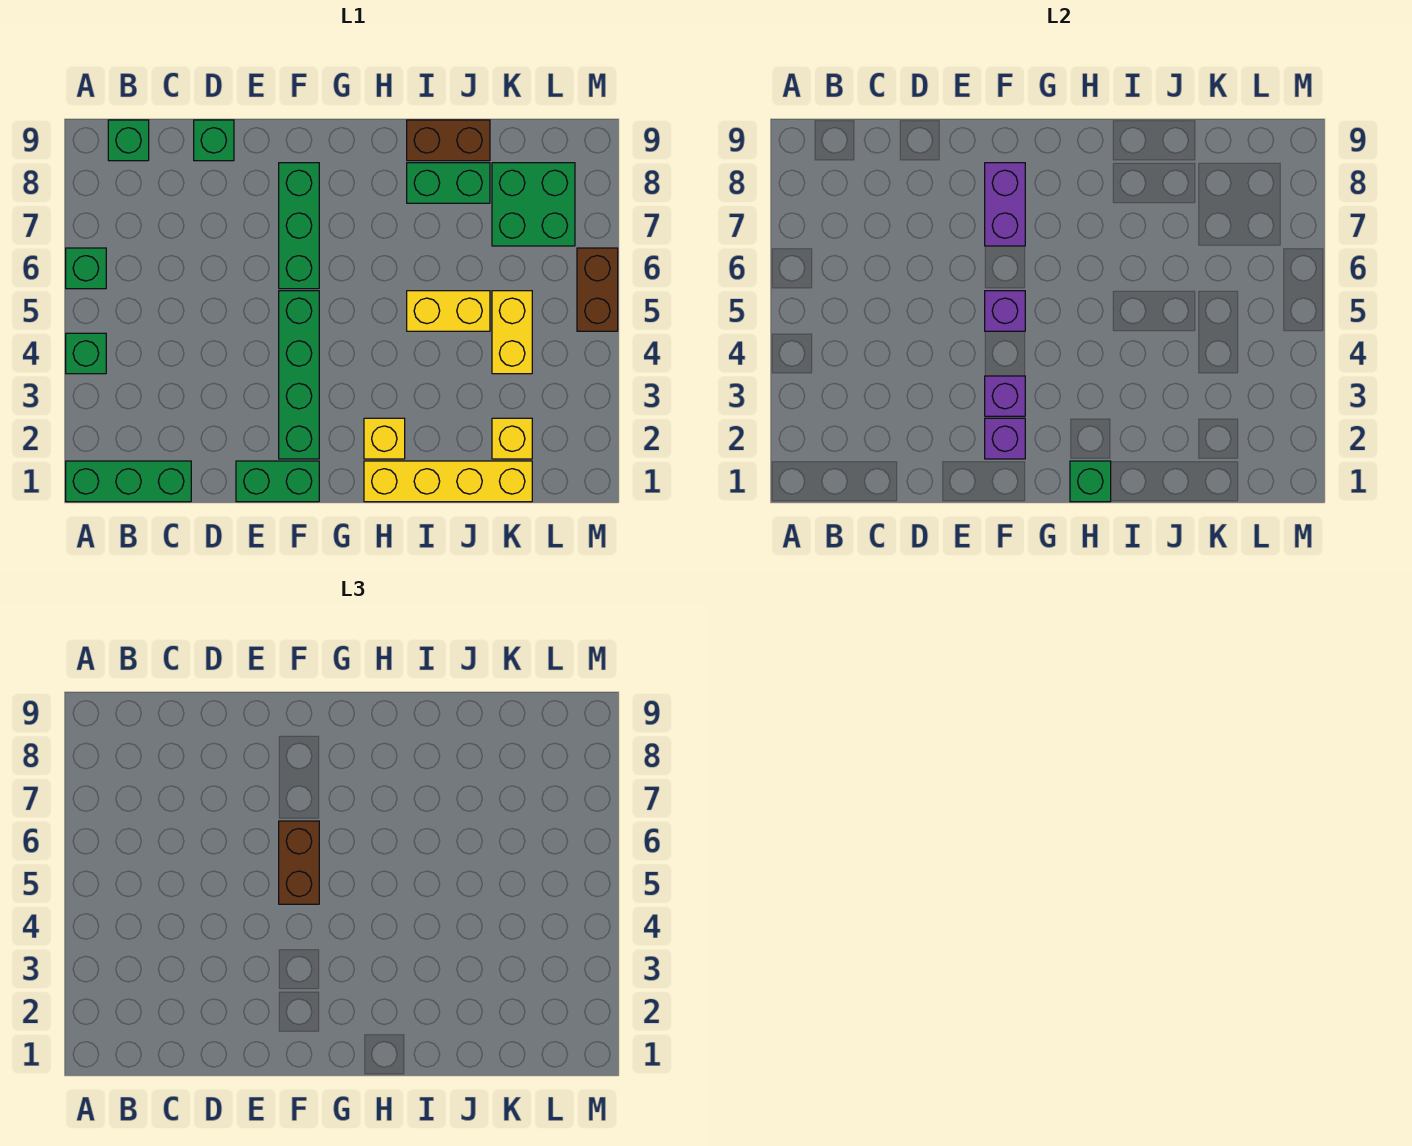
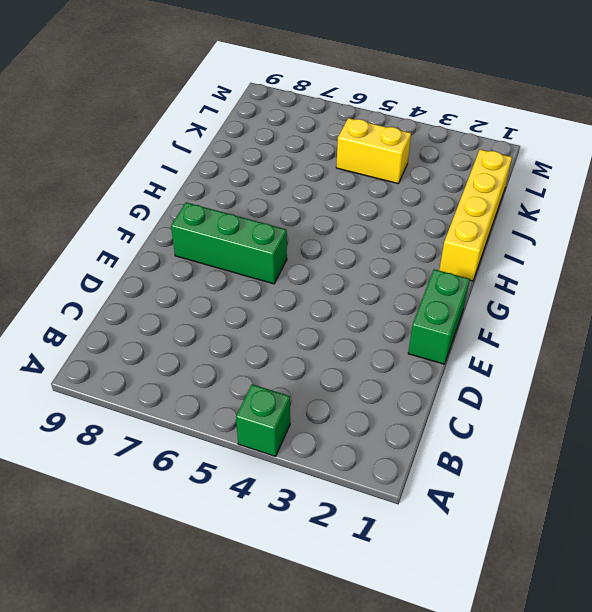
none -> green 1x3 brick [66,461,191,502]
none -> green 1x1 brick [66,248,106,289]
none -> green 1x1 brick [108,120,149,161]

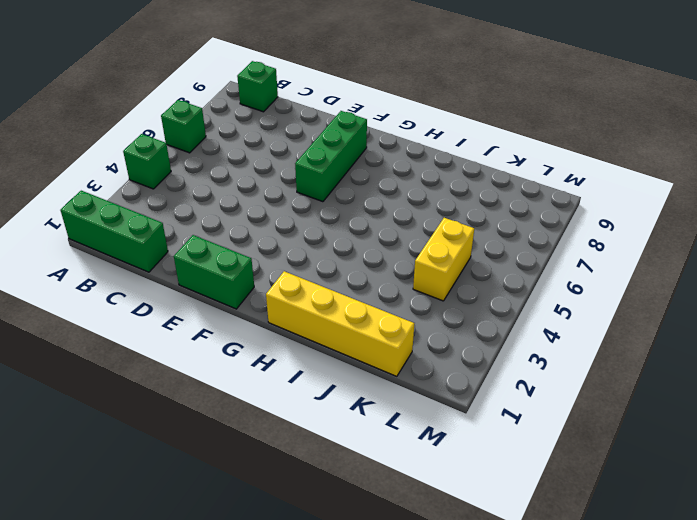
none -> green 1x1 brick [194,120,234,161]
none -> green 1x4 brick [279,291,319,459]
none -> yellow 1x1 brick [364,418,405,459]

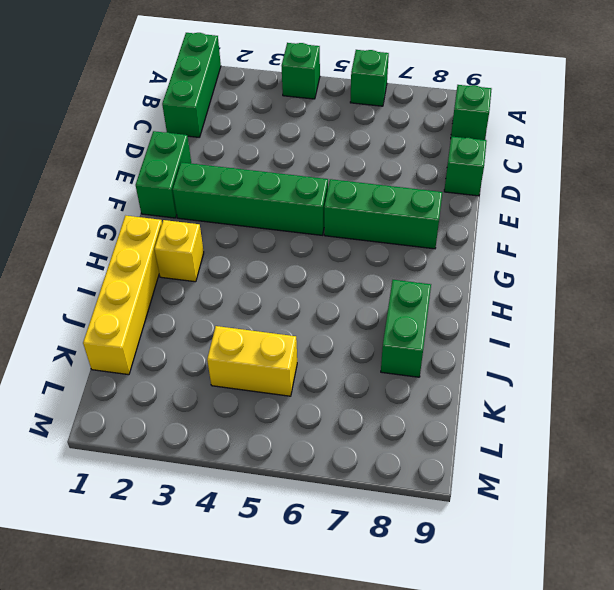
none -> yellow 1x2 brick [407,291,490,331]
none -> brown 1x2 brick [407,120,490,161]
none -> yellow 1x1 brick [492,418,532,459]

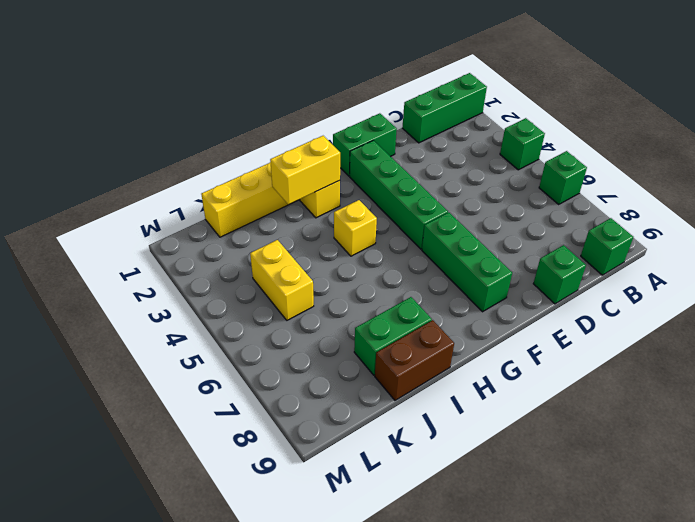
yellow 1x2 brick [270,136,340,204] -> yellow 1x2 brick moved to [407,291,490,331]
yellow 1x1 brick [334,200,377,256] -> yellow 1x1 brick moved to [492,418,532,459]
none -> green 2x2 brick [492,163,575,246]
none -> brown 1x2 brick [577,248,618,331]
none -> purple 1x1 brick [985,418,1025,459]

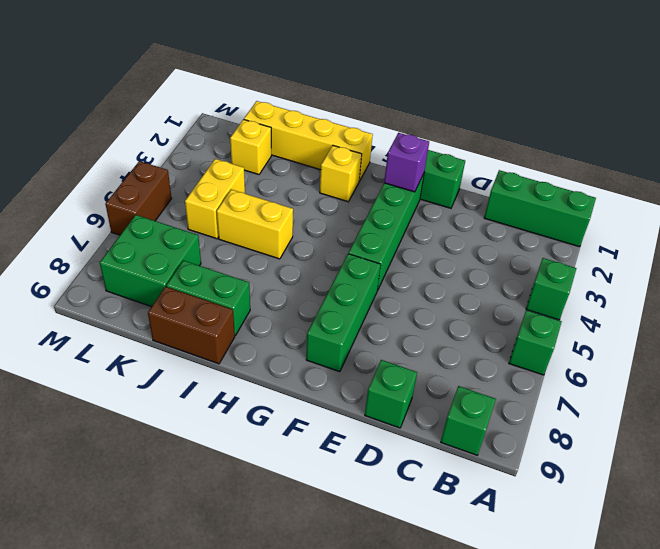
none -> purple 1x1 brick [985,376,1025,416]
none -> purple 1x1 brick [985,291,1025,331]
none -> purple 1x2 brick [985,163,1025,246]

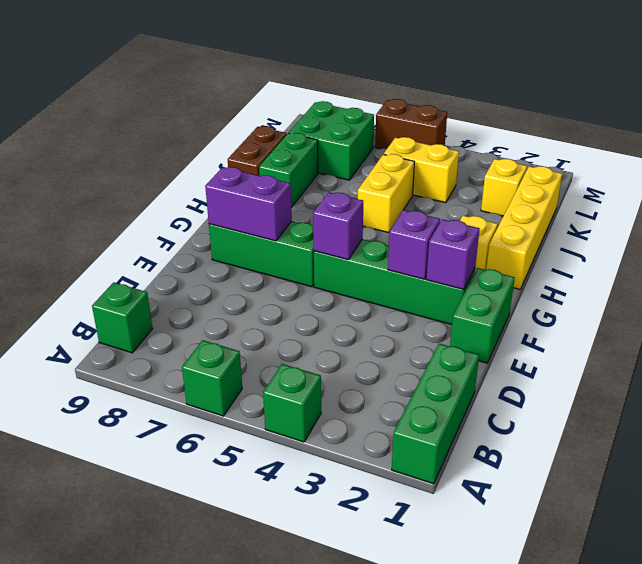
none -> green 1x1 brick [194,120,234,161]
none -> green 1x1 brick [1070,461,1111,502]
none -> brown 1x2 brick [279,821,319,904]

